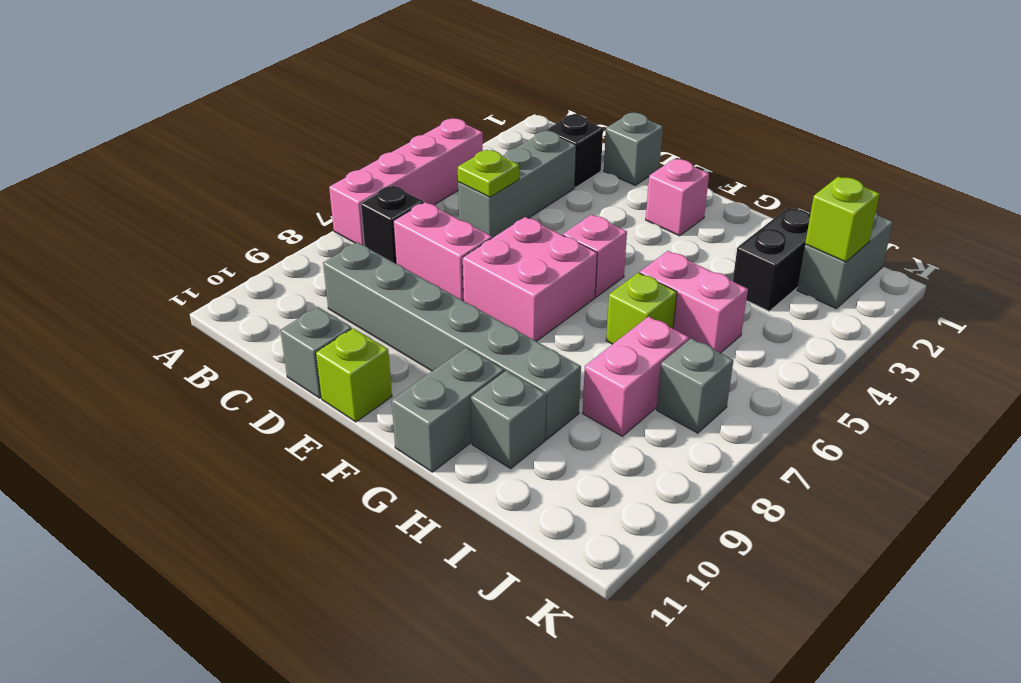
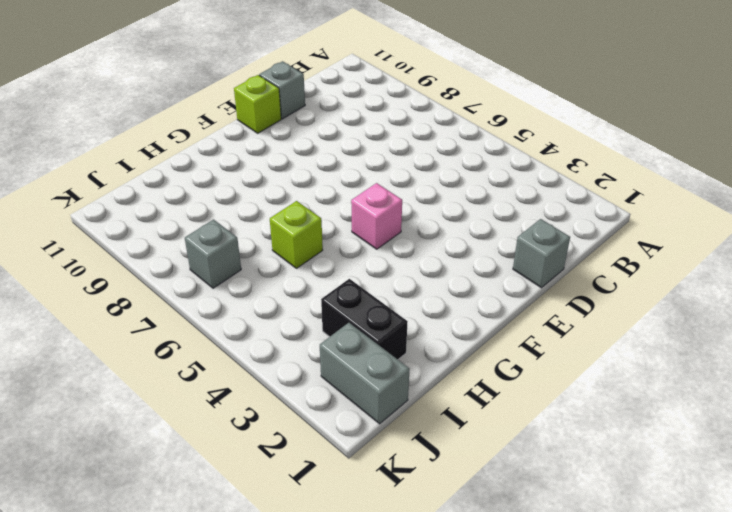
none -> pink 1x4 brick [329,119,483,245]
none -> black 1x1 brick [361,185,423,263]
none -> black 1x1 brick [546,115,603,187]

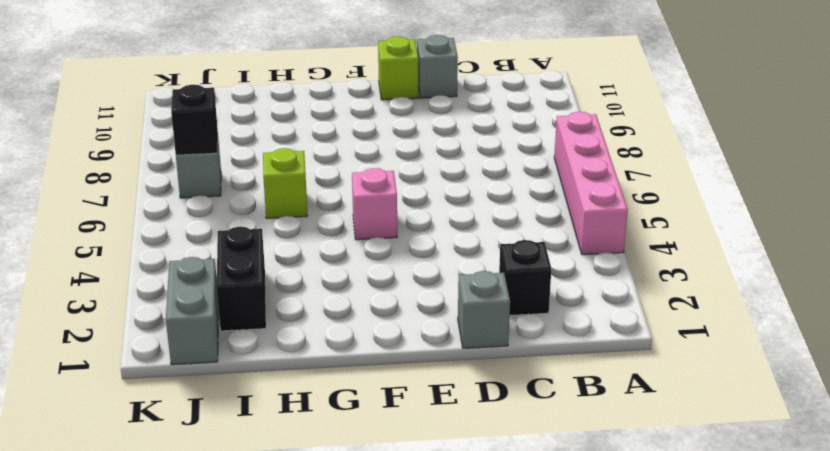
black 1x1 brick [171,85,218,155] -> black 1x1 brick moved to [361,185,423,263]
none -> grey 1x3 brick [458,131,576,238]
none -> pink 1x2 brick [393,202,492,301]
none -> grey 1x6 brick [323,242,581,440]

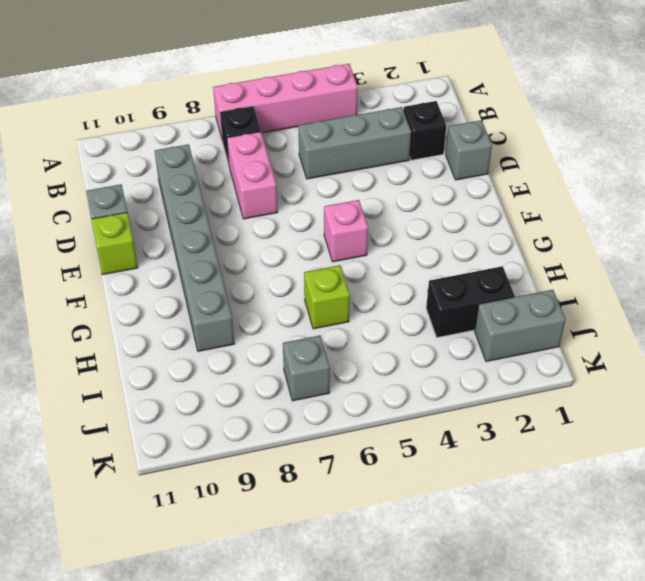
none -> pink 2x2 brick [463,217,597,341]
none -> pink 1x1 brick [646,159,709,236]
none -> grey 1x2 brick [392,348,504,472]

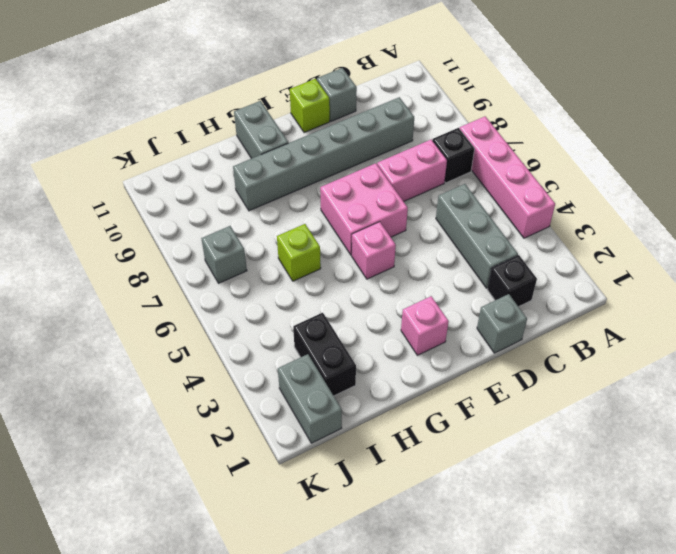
none -> pink 1x2 brick [640,251,748,353]
none -> grey 1x1 brick [471,371,546,468]
none -> pink 1x2 brick [583,317,689,436]

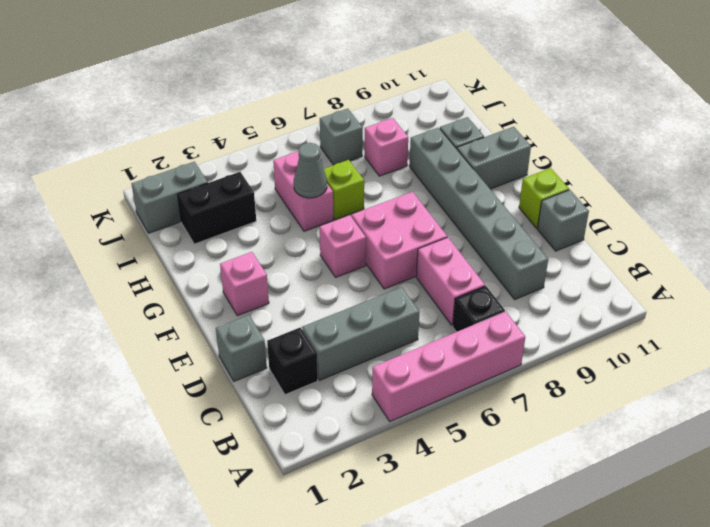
grey 1x1 cone [294,143,327,198] -> none
pink 1x1 brick [365,118,408,176] -> pink 1x2 brick [583,317,689,436]
none -> lime 1x1 plate [458,150,519,197]
none -> lime 1x1 brick [805,177,880,262]

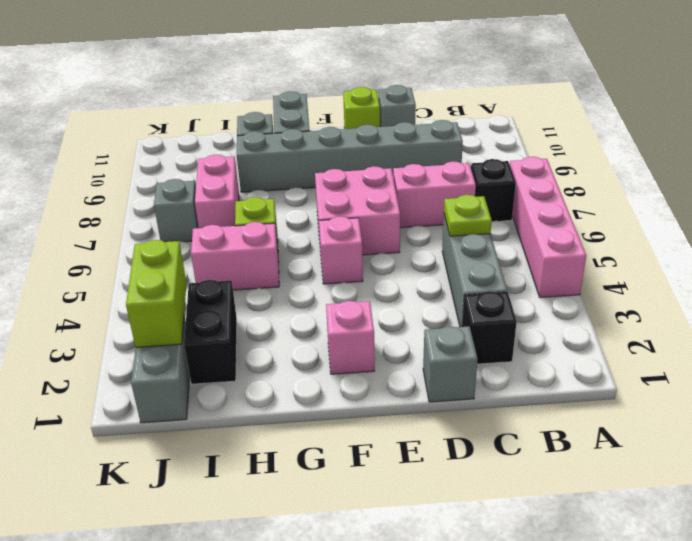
lime 1x2 brick [126,240,186,347] -> lime 1x1 brick [805,177,880,262]

